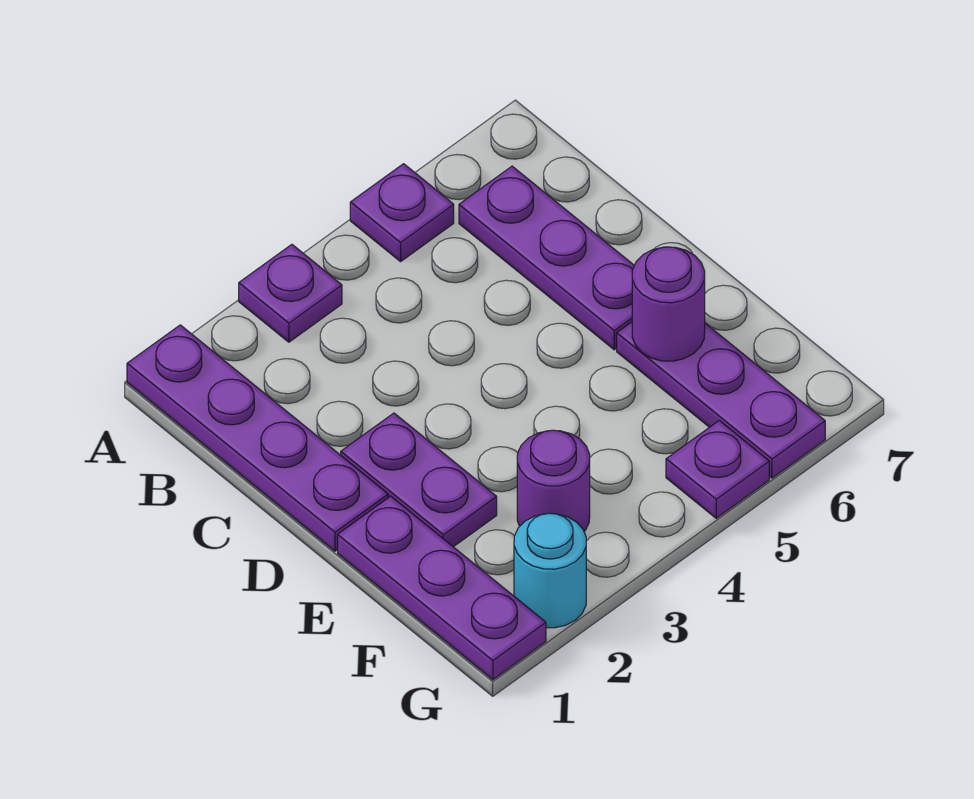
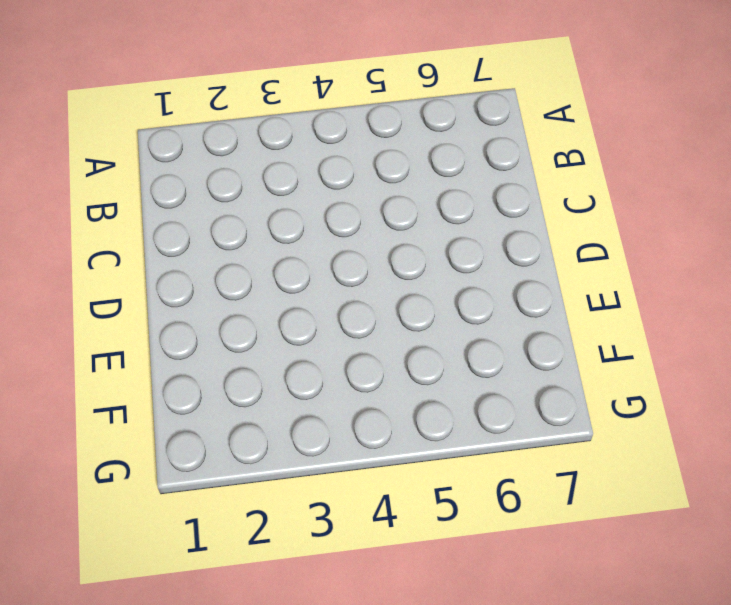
none -> purple 1x4 plate [127,325,388,551]
none -> purple 1x1 plate [239,245,342,342]

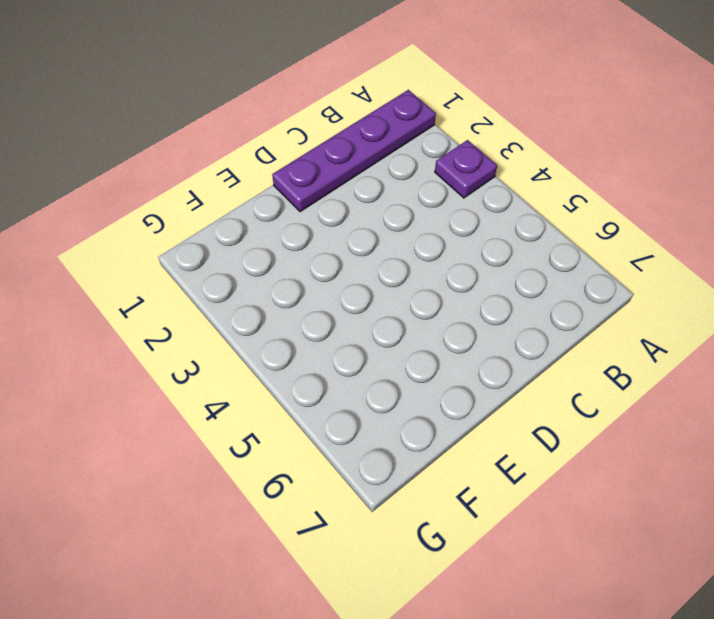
none -> purple 1x1 plate [350,164,454,262]
none -> purple 1x3 plate [459,166,634,350]

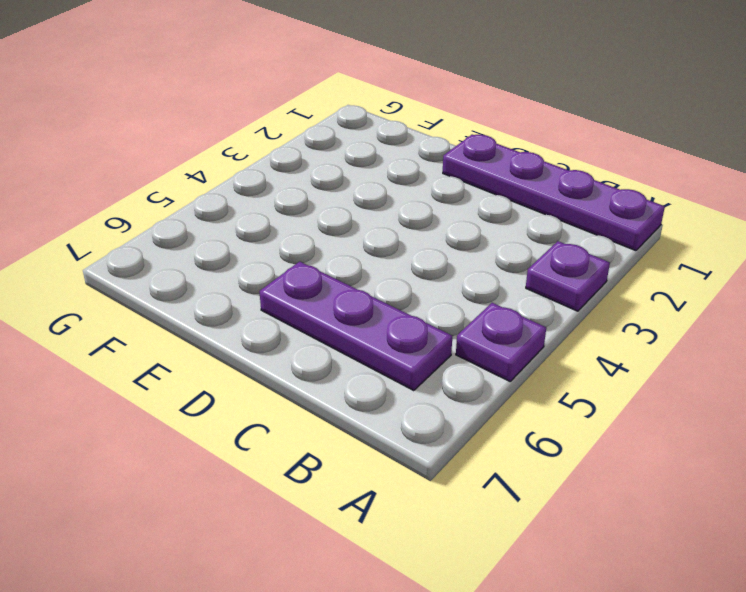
none -> purple 1x2 plate [341,413,497,547]
none -> purple 1x3 plate [338,496,546,680]

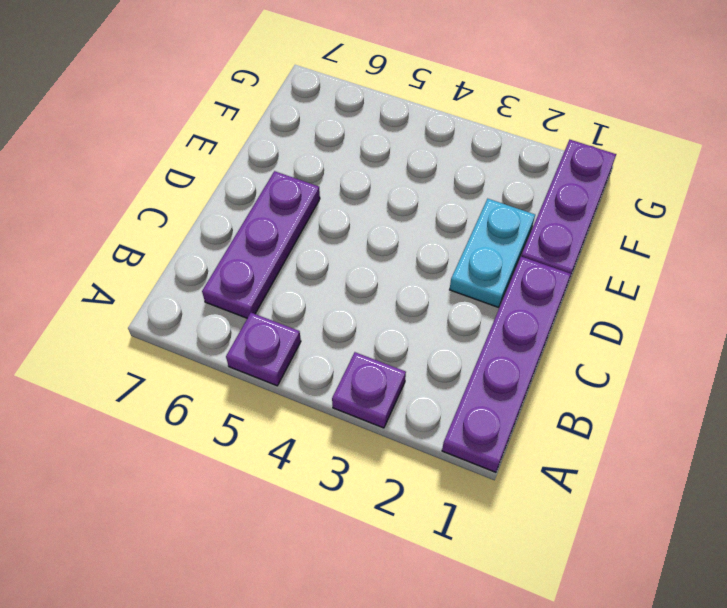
cyan 1x2 plate [450,199,535,307] -> purple 1x2 plate [341,413,497,547]
none -> purple 1x3 plate [617,322,825,478]
none -> purple 1x1 round brick [517,430,590,531]

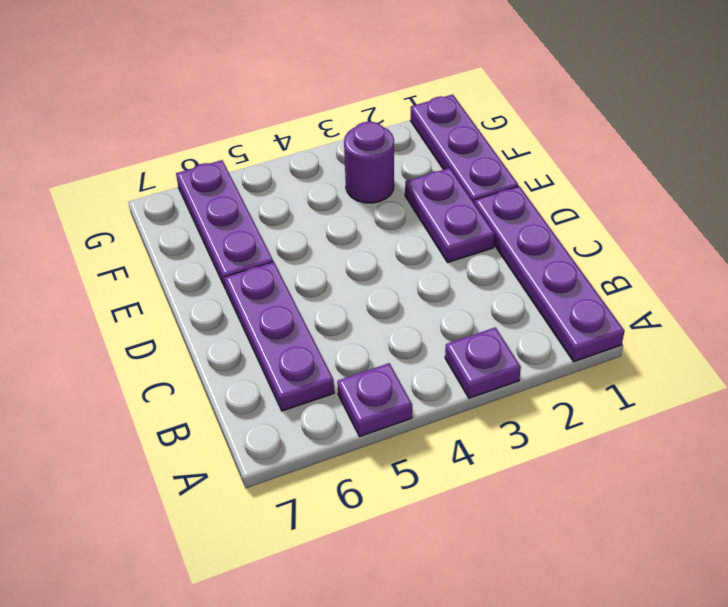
none -> cyan 1x1 round brick [514,513,586,628]
none -> purple 1x1 plate [666,421,769,518]

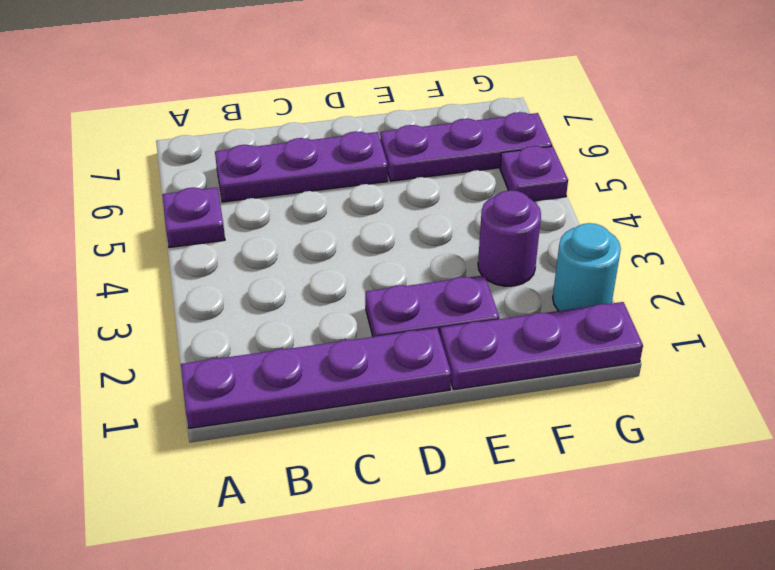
none -> purple 1x1 plate [239,245,342,342]
none -> purple 1x1 round brick [632,247,705,361]

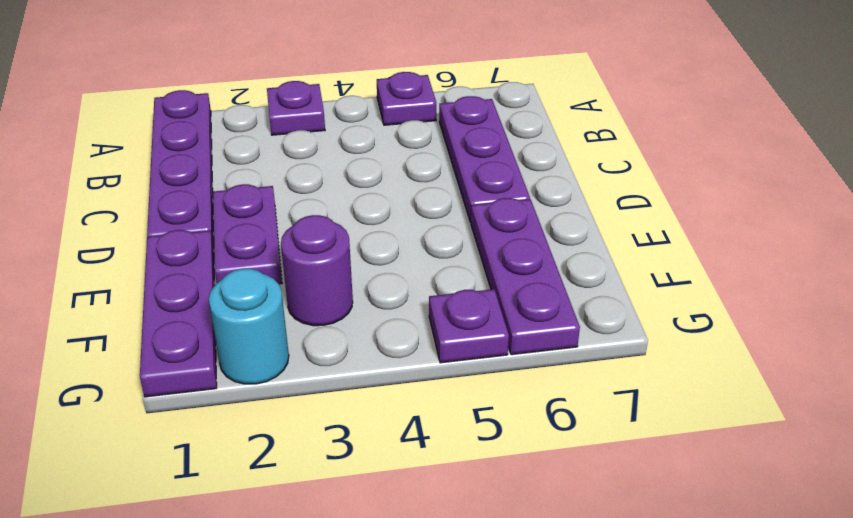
none -> purple 1x1 round brick [632,247,705,361]

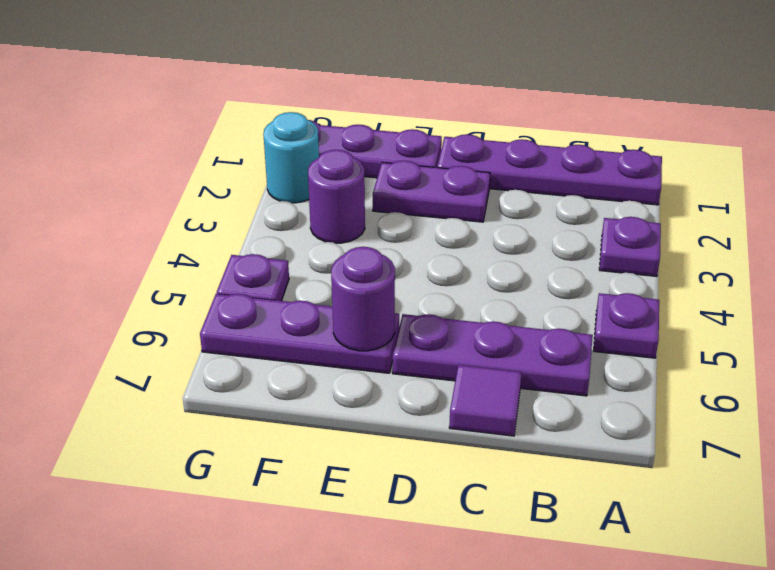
purple 1x1 tile [449,365,522,436] -> none

